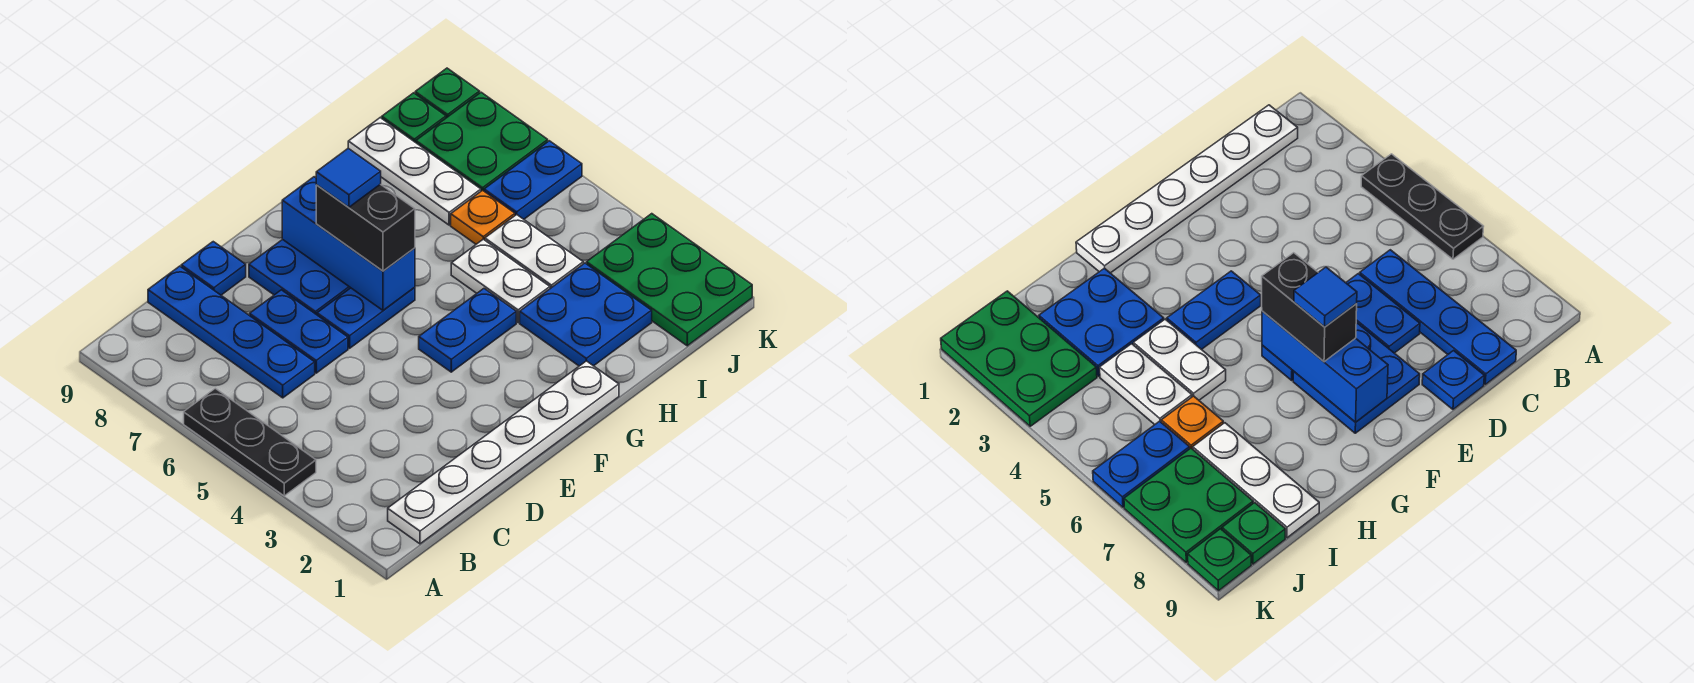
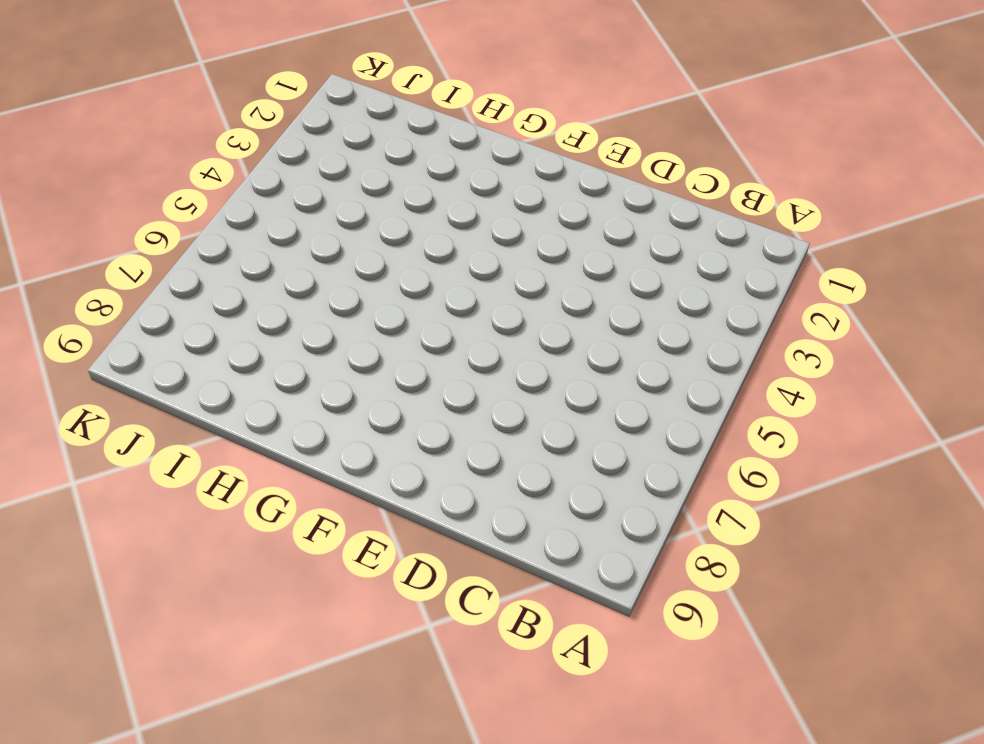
none -> black 1x3 plate [184,388,316,496]
none -> white 1x6 plate [388,361,619,544]
none -> blue 1x4 plate [148,266,315,398]

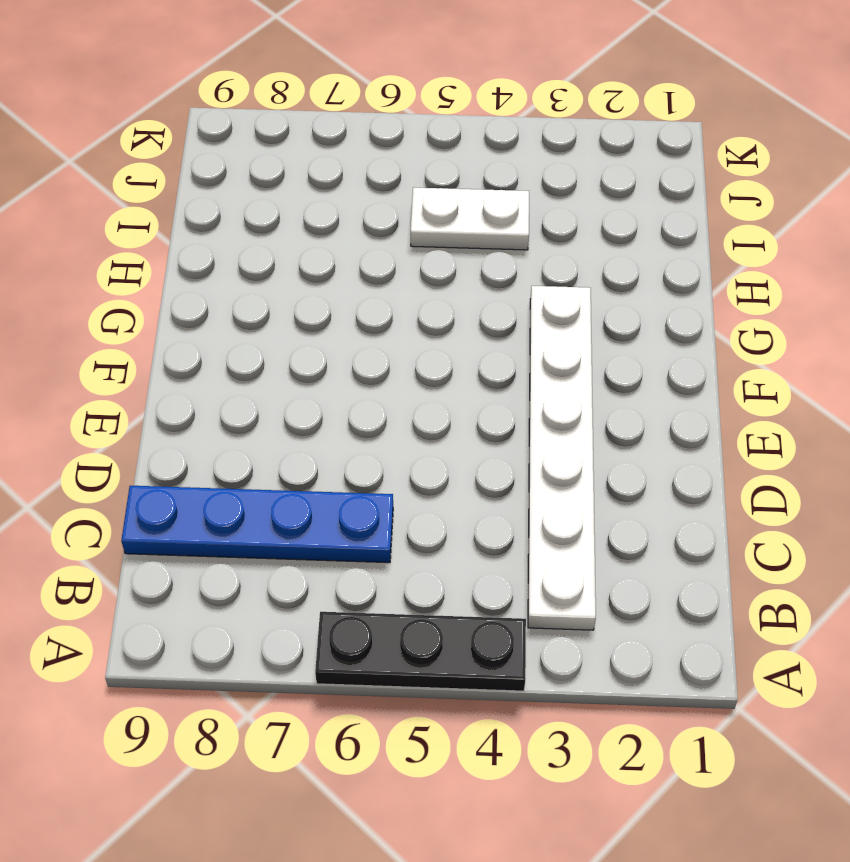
white 1x6 plate [528,286,596,630] -> white 1x6 plate moved to [388,361,619,544]
none -> blue 1x2 plate [250,290,348,373]
none -> blue 1x1 plate [181,242,246,295]
none -> blue 1x2 plate [317,288,415,348]

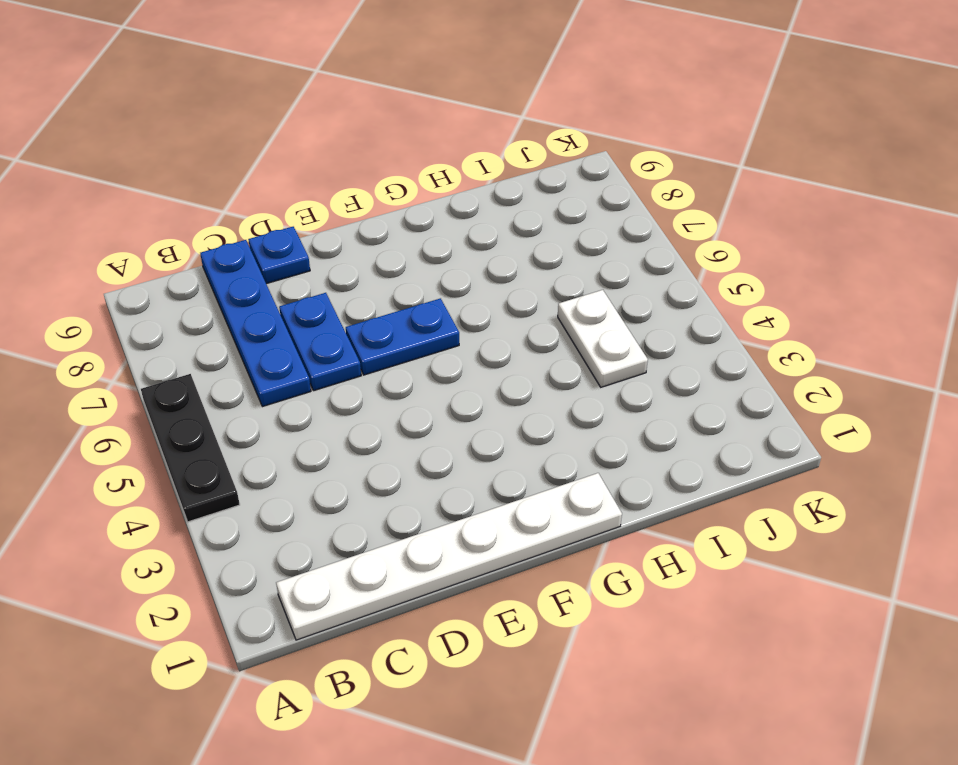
none -> blue 2x2 plate [249,239,350,315]
none -> blue 1x2 plate [419,289,516,372]
none -> blue 2x2 plate [520,263,652,366]

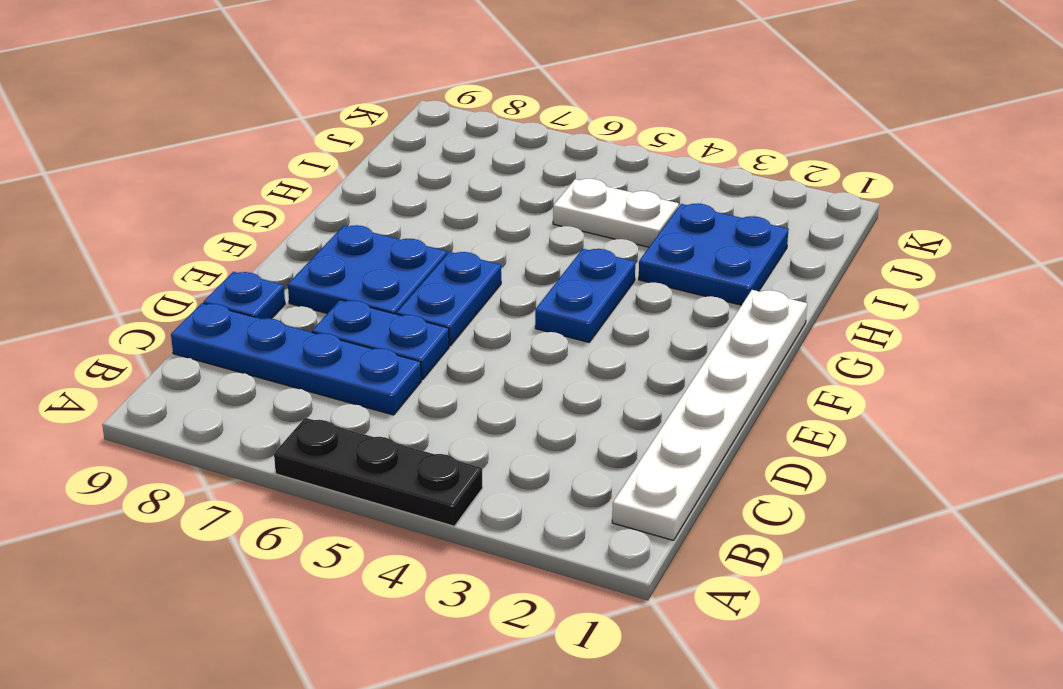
none -> white 1x2 plate [451,239,550,323]
none -> orange 1x1 plate [451,190,515,244]
none -> white 1x3 plate [348,118,481,225]

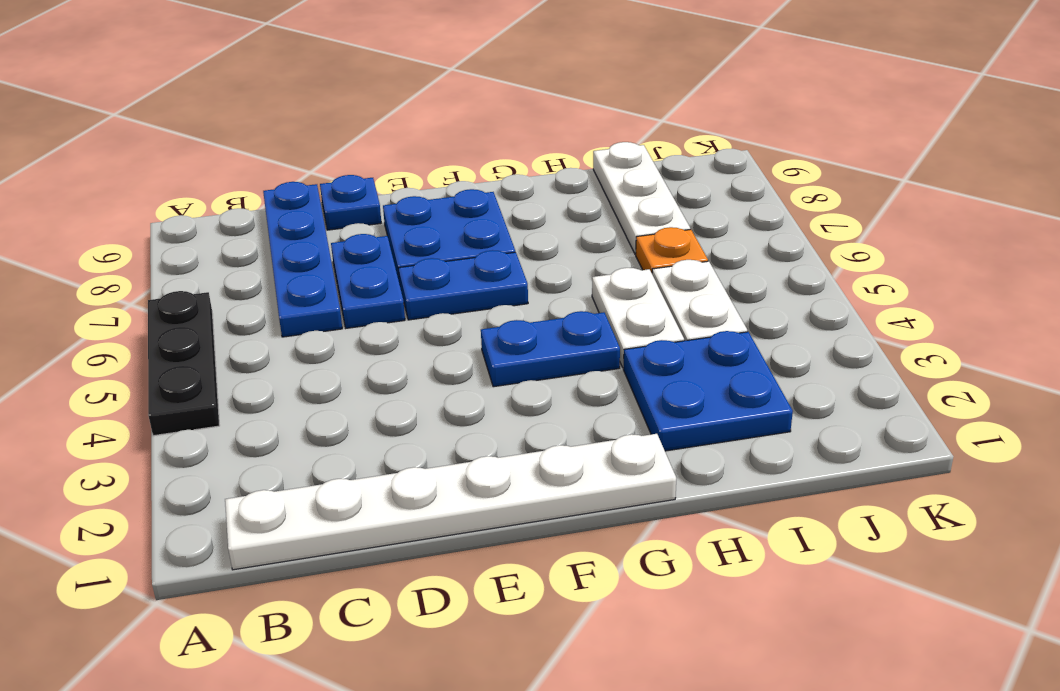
none -> green 2x3 plate [587,214,752,346]
none -> blue 1x2 plate [484,141,582,219]
none -> green 2x2 plate [416,92,548,191]

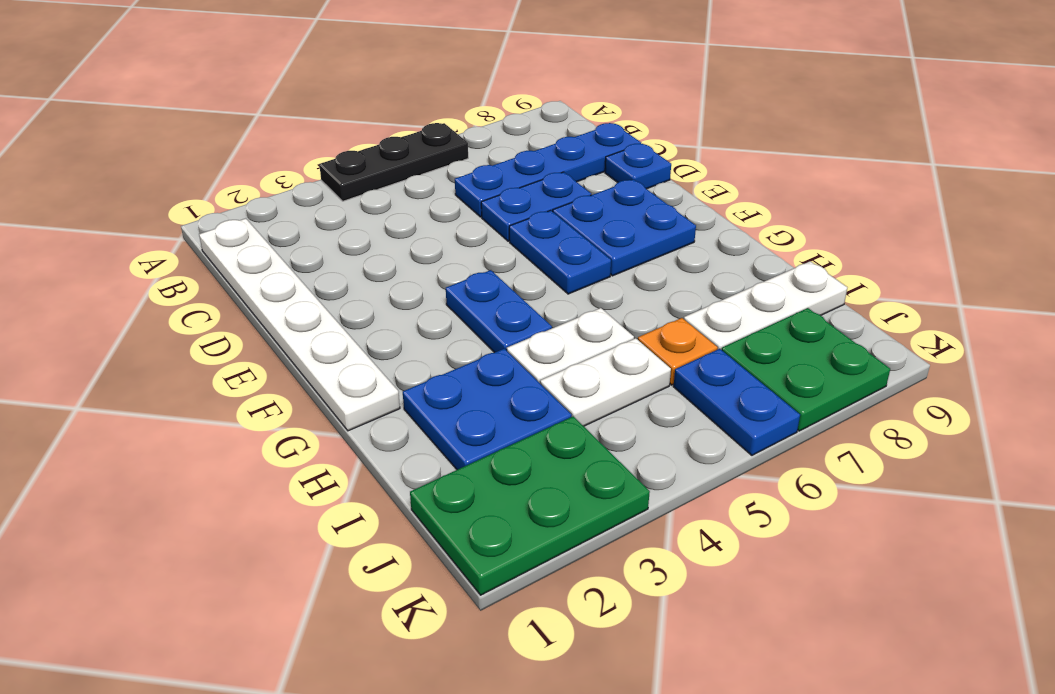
none -> green 1x1 plate [382,93,446,143]
none -> green 1x1 plate [415,68,480,118]
none -> blue 1x3 brick [282,177,415,310]

